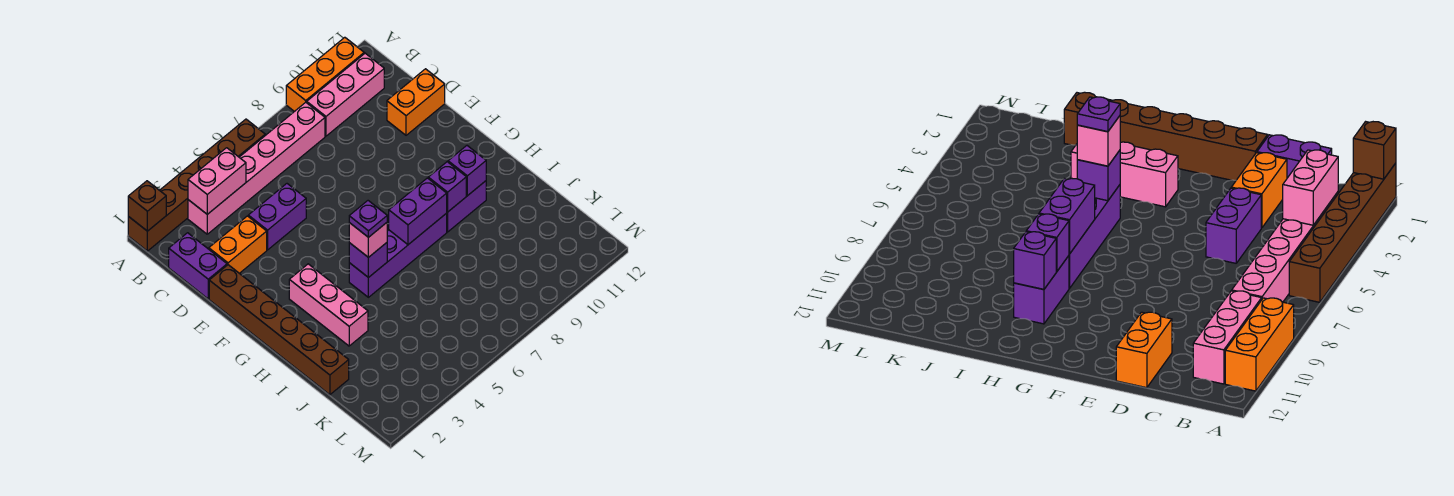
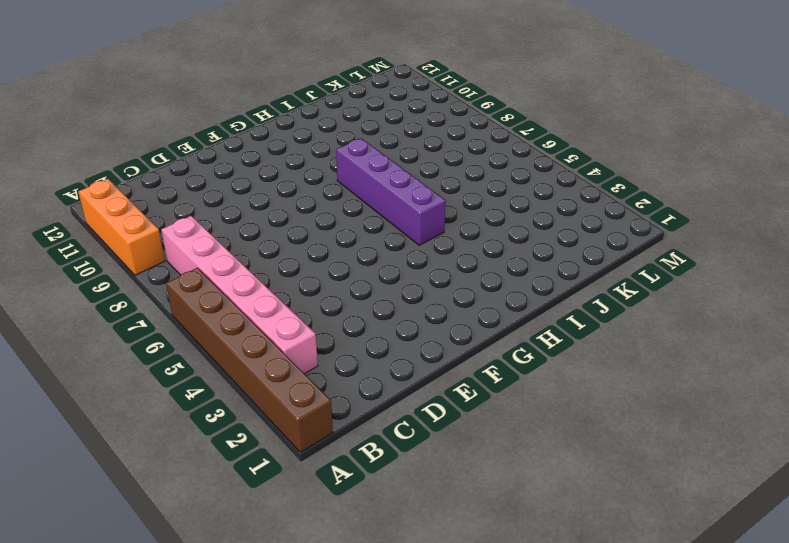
none -> pink 1x3 brick [307,53,384,136]
none -> purple 1x2 brick [169,233,227,299]
none -> orange 1x2 brick [209,216,267,273]

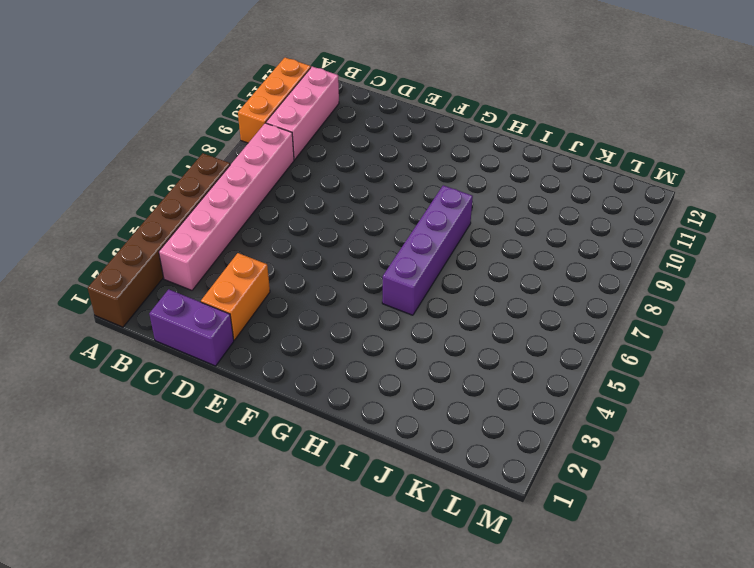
none -> purple 1x2 brick [248,184,306,250]
none -> orange 1x2 brick [387,69,445,135]
none -> brown 1x6 brick [209,265,349,395]

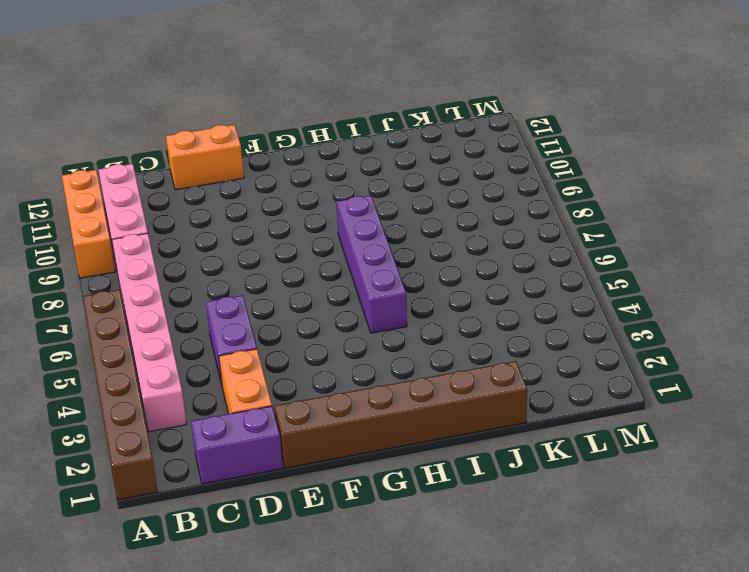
orange 1x2 brick [166,125,244,190] -> orange 1x2 brick turned to [387,69,445,135]
none -> pink 1x3 brick [289,264,368,346]
none -> purple 1x2 brick [447,181,486,232]
none -> brown 1x1 brick [128,181,166,231]

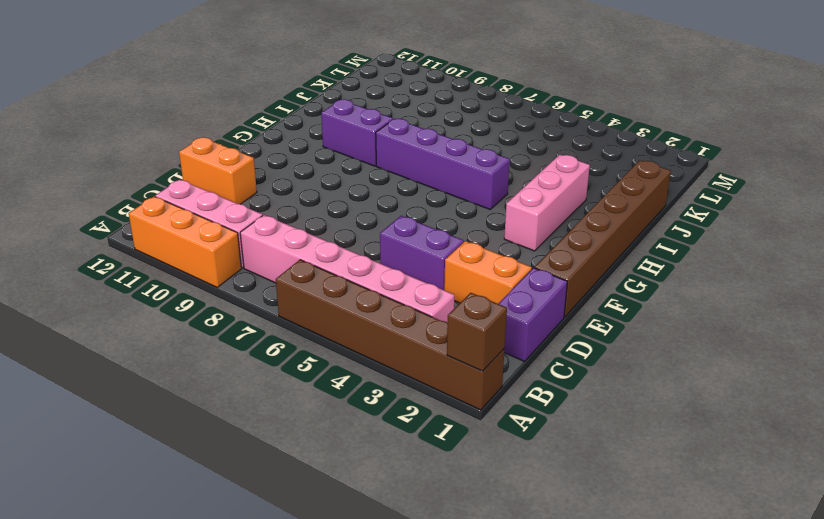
none -> pink 1x2 brick [188,148,246,214]
none -> purple 1x1 brick [349,243,387,278]
none -> purple 1x2 brick [389,178,447,245]

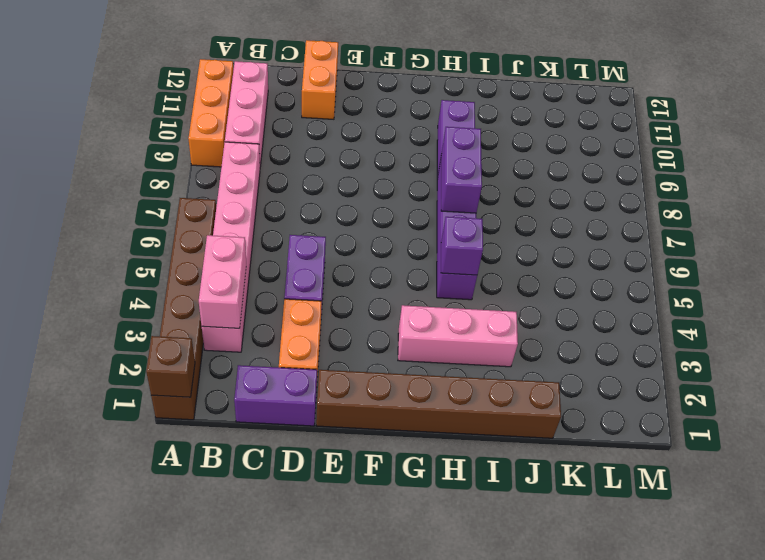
none -> purple 1x1 brick [428,162,466,212]
none -> purple 1x1 brick [448,146,486,196]
none -> pink 1x1 brick [349,223,387,257]

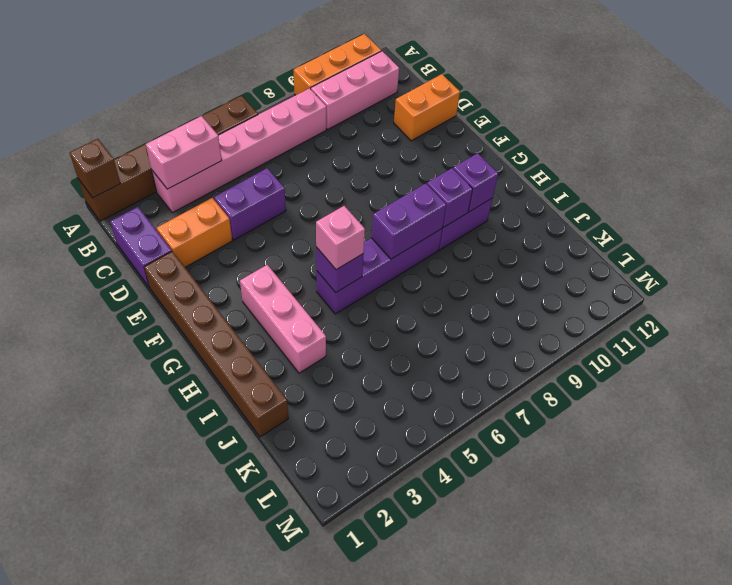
none -> purple 1x1 plate [349,201,387,237]

